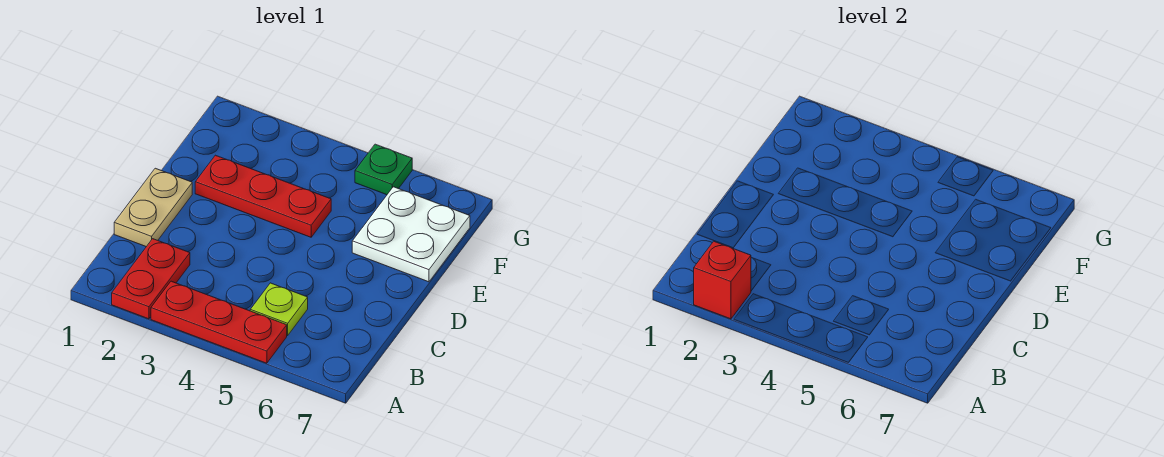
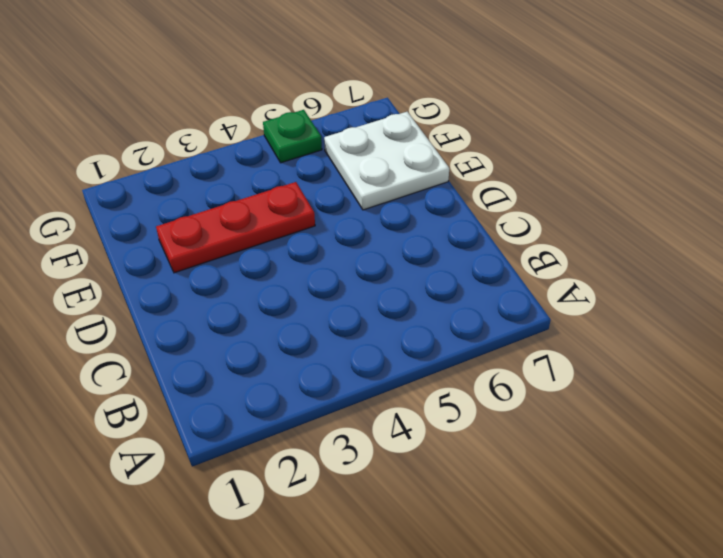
none -> red 1x2 plate [112,239,190,319]
none -> red 1x3 plate [151,281,287,363]

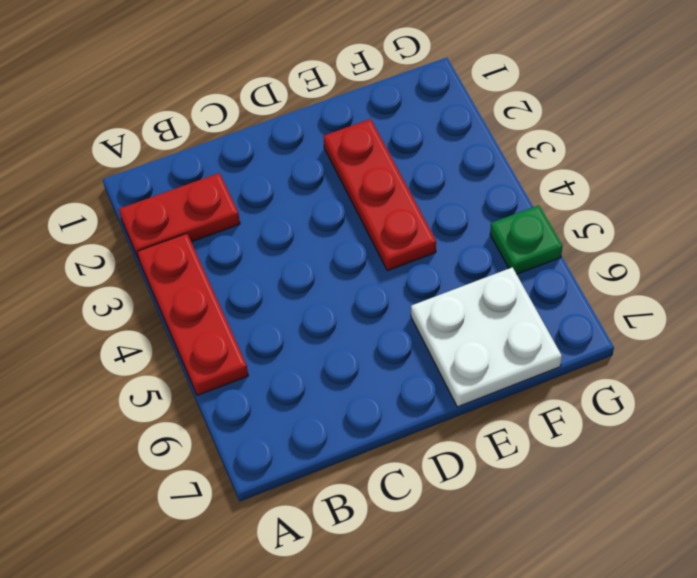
none -> lime 1x1 plate [250,283,308,335]
none -> tan 1x2 plate [114,168,192,247]

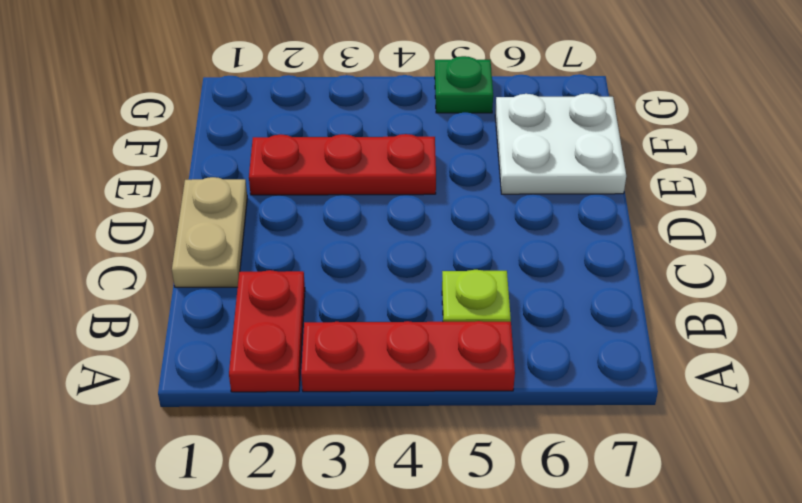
none -> red 1x1 brick [694,241,751,319]

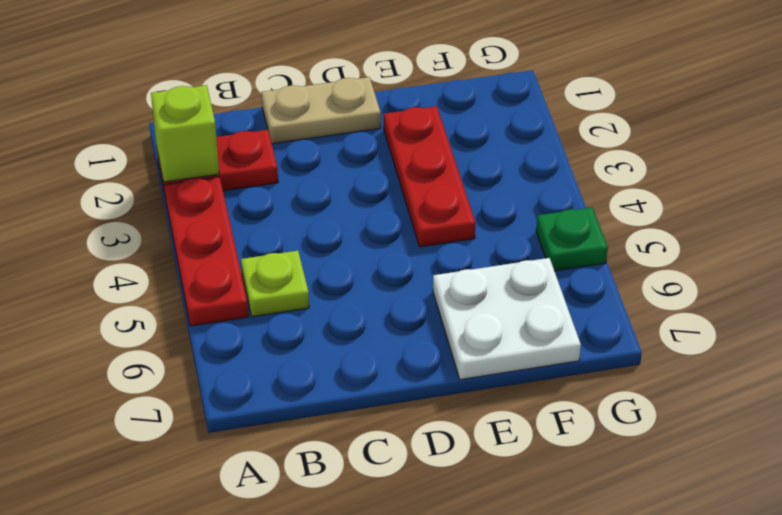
lime 1x1 brick [151,85,219,182] -> red 1x1 brick [694,241,751,319]

